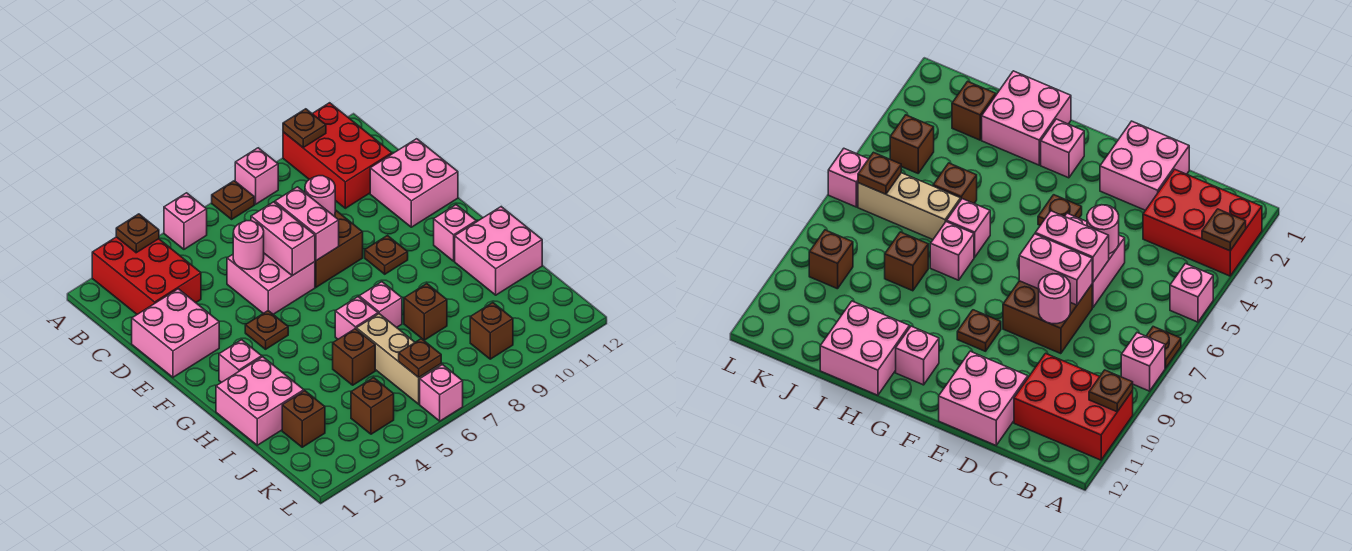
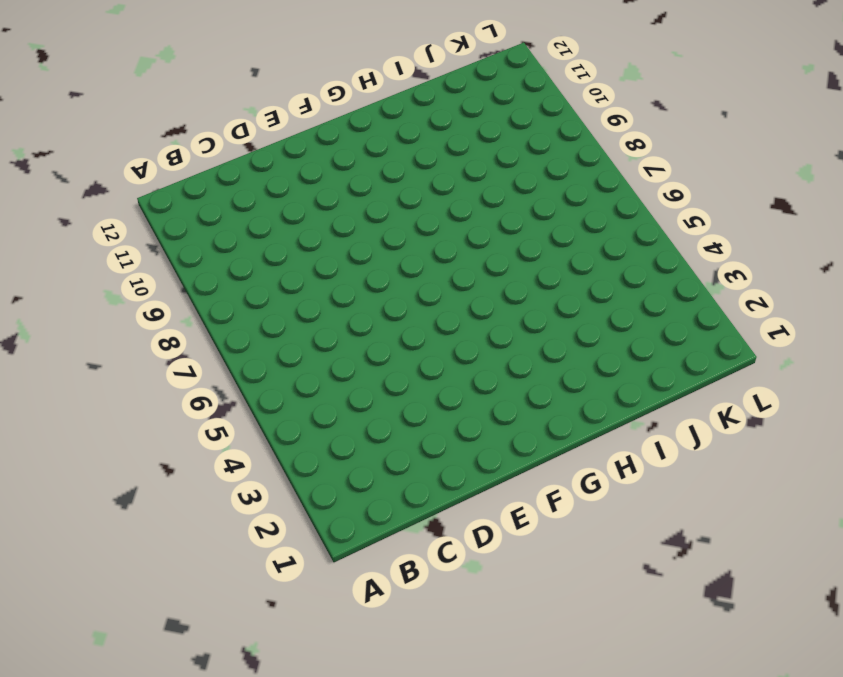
none -> red 2x3 brick [92,237,201,314]
none -> pink 1x1 brick [164,193,207,249]
none -> brown 1x1 plate [212,181,254,219]
none -> pink 1x1 brick [235,148,278,204]

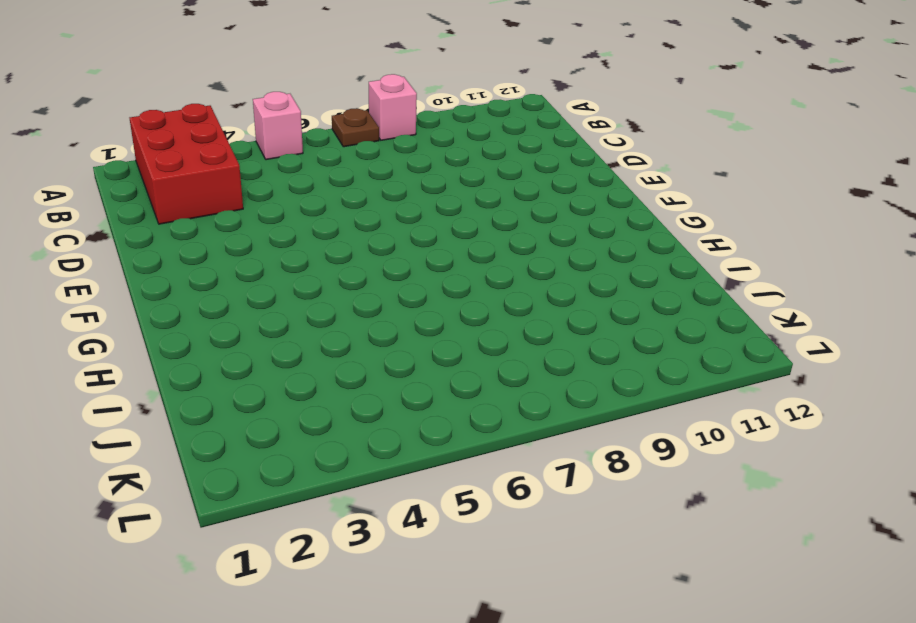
none -> red 2x3 brick [283,103,392,208]
none -> pink 2x2 brick [132,289,219,377]
none -> pink 2x2 brick [227,254,315,314]
none -> brown 2x2 brick [315,210,363,287]

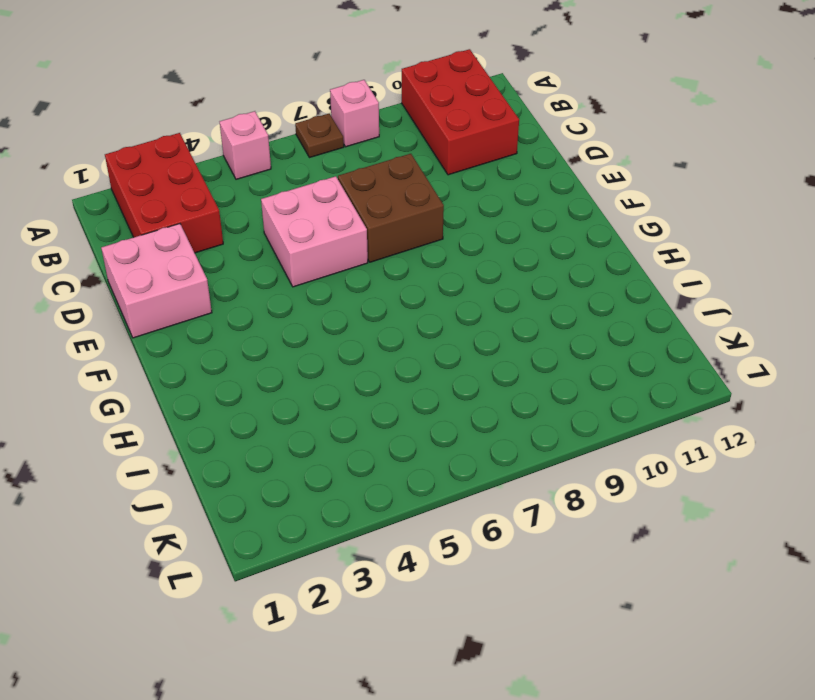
none -> pink 2x2 brick [370,139,458,227]
none -> brown 1x1 plate [245,311,288,349]
none -> brown 1x1 plate [365,236,408,274]
none -> pink 1x1 brick [219,340,262,383]

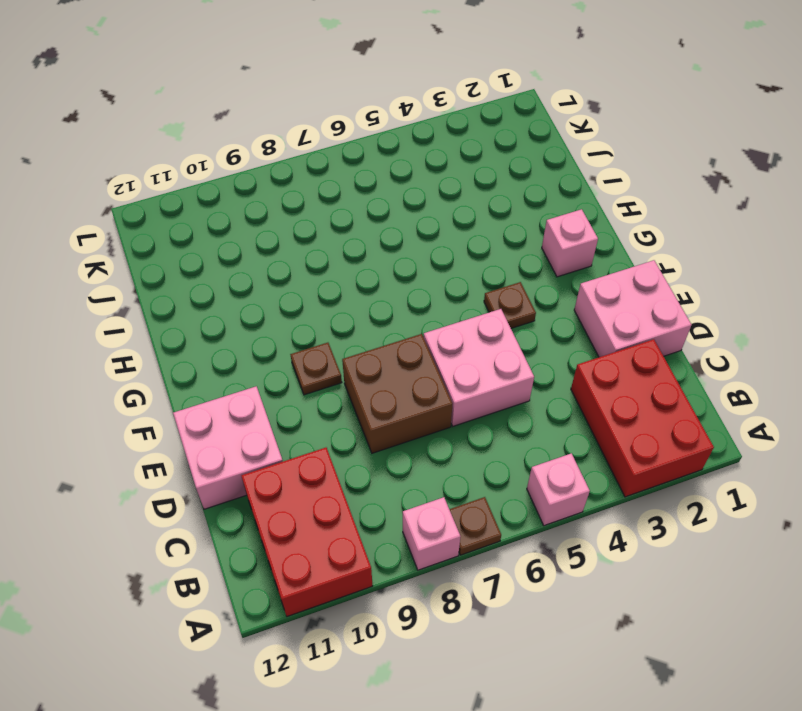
none -> pink 1x1 brick [434,205,476,261]
none -> pink 2x2 brick [216,357,304,445]
none -> pink 1x1 brick [335,297,378,339]
none -> pink 1x1 brick [359,282,402,327]

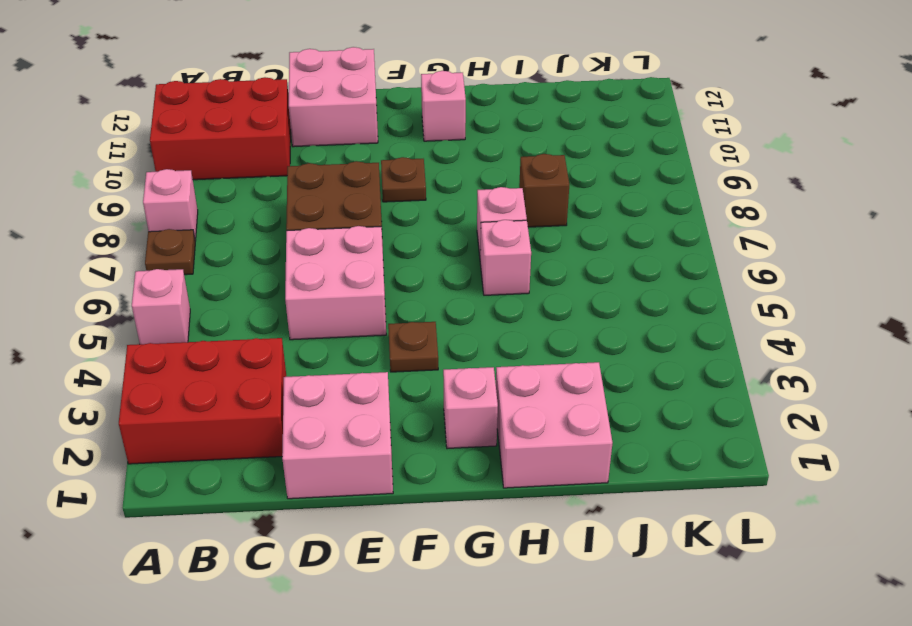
none -> pink 2x2 brick [455,207,542,295]
none -> brown 1x1 brick [333,329,375,385]
none -> tan 1x3 brick [356,314,441,404]
none -> brown 1x1 brick [282,391,325,447]

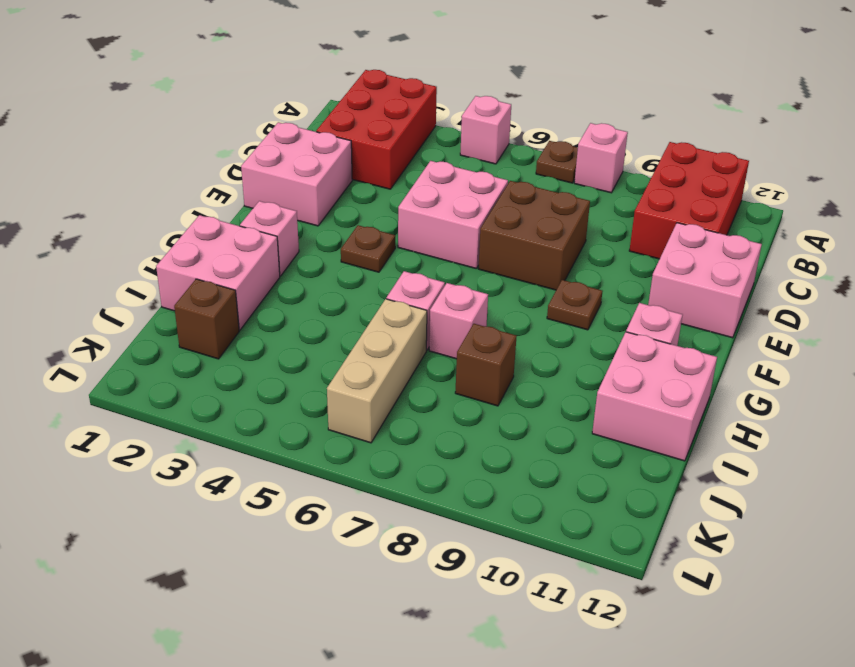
none -> brown 1x1 brick [333,329,375,385]
none -> brown 1x1 brick [351,378,394,434]
none -> brown 1x1 brick [470,303,513,359]
none -> pink 1x1 brick [420,365,463,421]

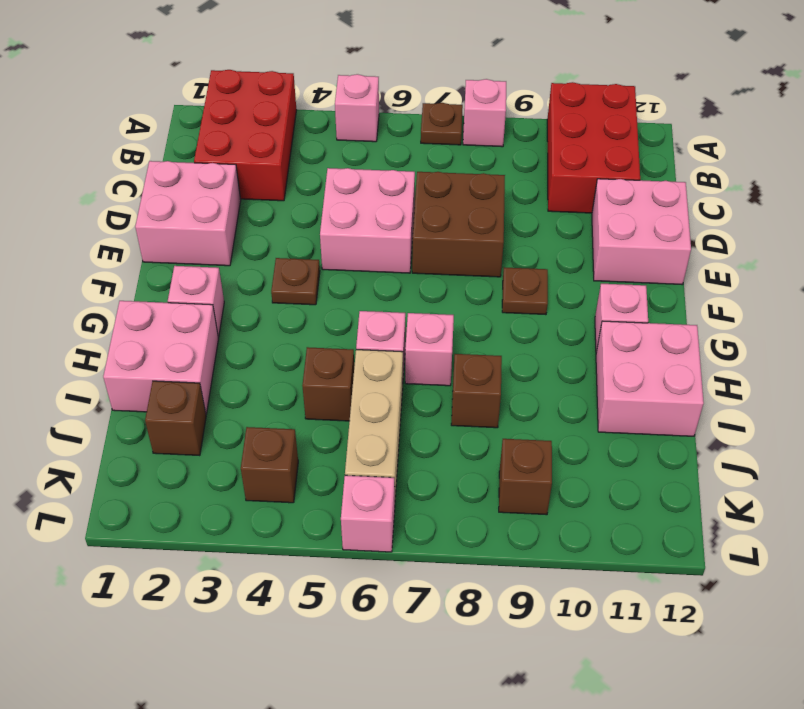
none -> brown 1x1 plate [116,214,159,253]
none -> brown 1x1 plate [283,109,326,147]
none -> pink 1x1 round brick [233,221,264,269]
none -> pink 1x2 brick [251,202,315,276]

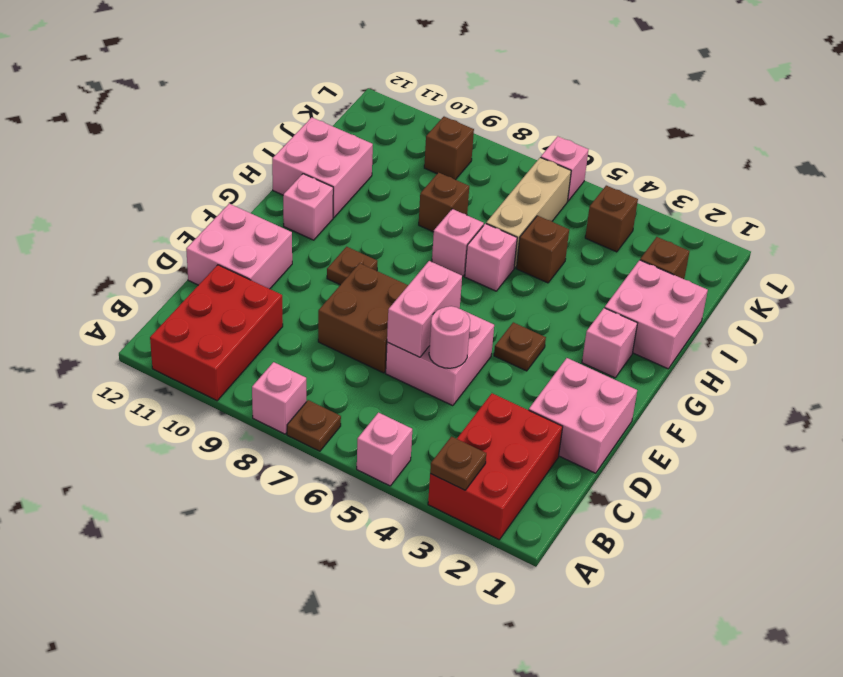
none -> brown 1x1 plate [283,109,326,147]
none -> pink 1x2 brick [275,187,339,261]
none -> pink 1x1 round brick [305,176,335,216]
none -> brown 1x1 plate [399,339,441,377]

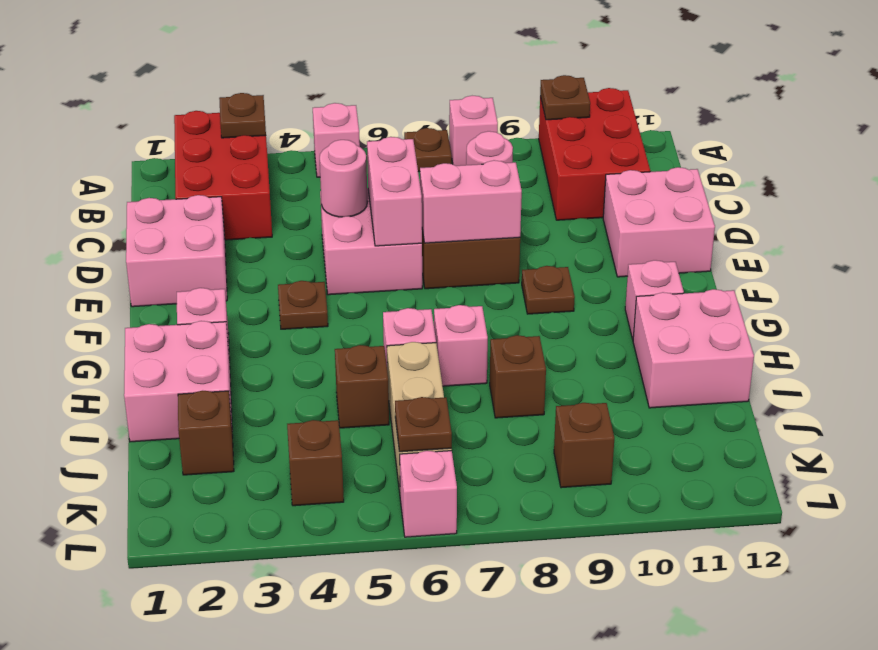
pink 1x2 brick [420,160,522,243] -> pink 1x2 brick turned to [275,187,339,261]

